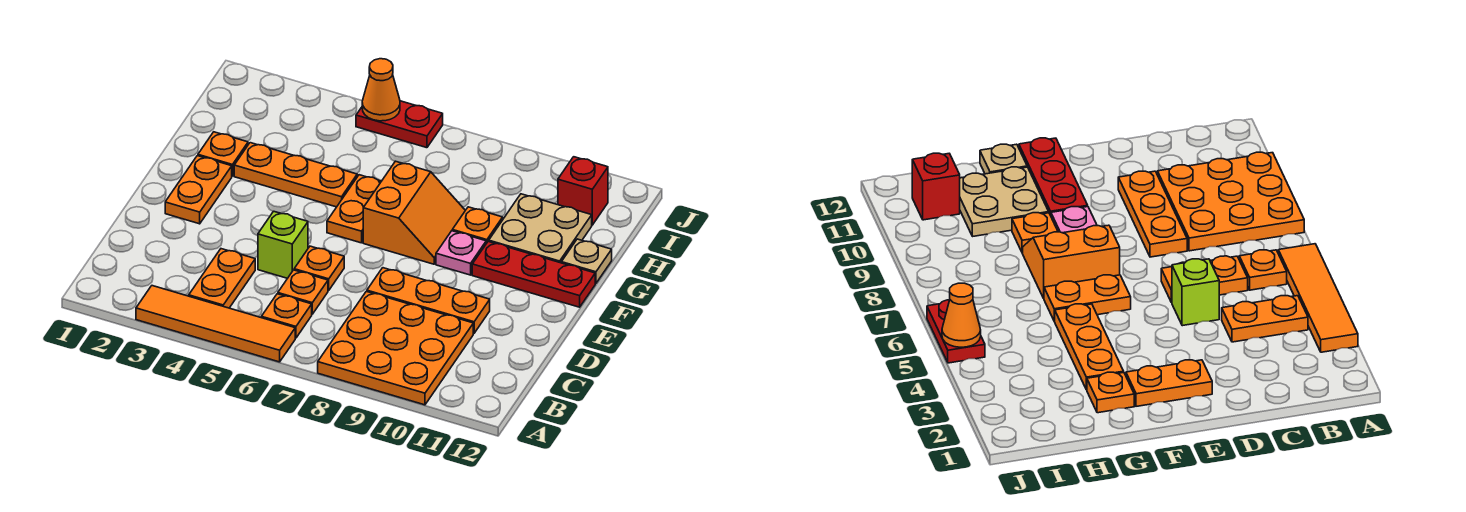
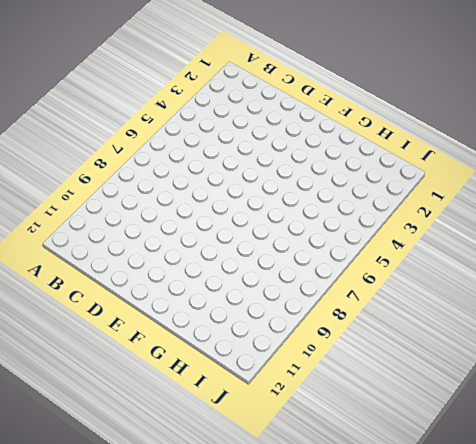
none -> orange 1x4 tile [136,286,295,362]
none -> orange 3x3 plate [318,291,473,405]
none -> orange 1x2 plate [189,249,255,308]

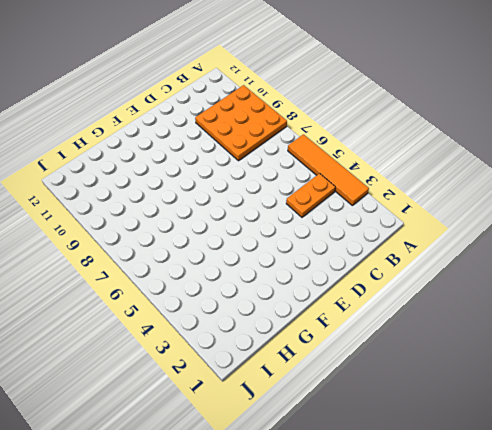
none -> orange 1x1 plate [261,294,312,338]
none -> orange 1x1 plate [278,270,328,314]
none -> lime 1x1 brick [258,211,308,278]

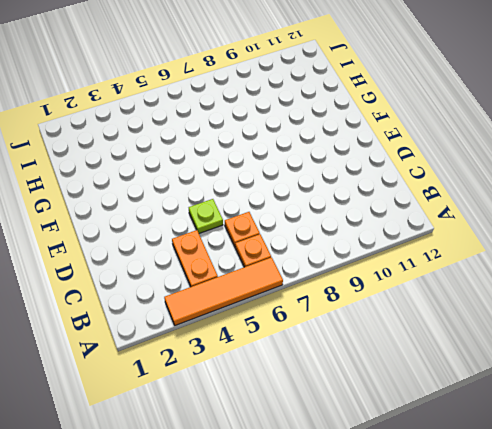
lime 1x1 plate [189,199,223,233] -> lime 1x1 brick [258,211,308,278]
none -> orange 3x3 plate [318,291,473,405]
none -> orange 1x1 plate [294,246,344,290]
none -> orange 1x3 plate [367,268,490,333]

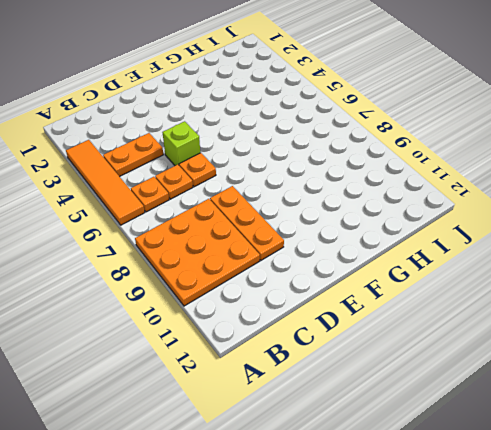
none -> orange 1x2 plate [165,156,232,224]
none -> orange 1x2 plate [327,175,381,243]
none -> orange 2x2 slope [363,161,465,264]

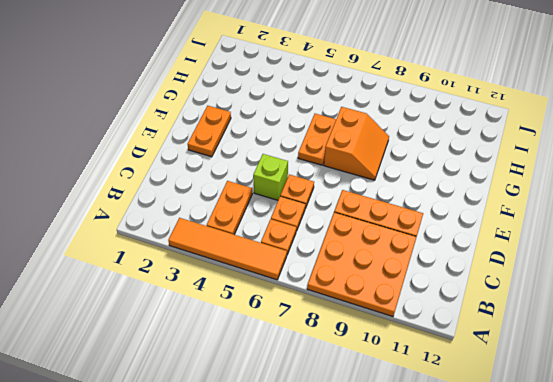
none -> pink 1x1 plate [436,231,486,275]
none -> red 1x3 plate [472,241,595,307]
none -> orange 1x1 plate [198,132,248,176]

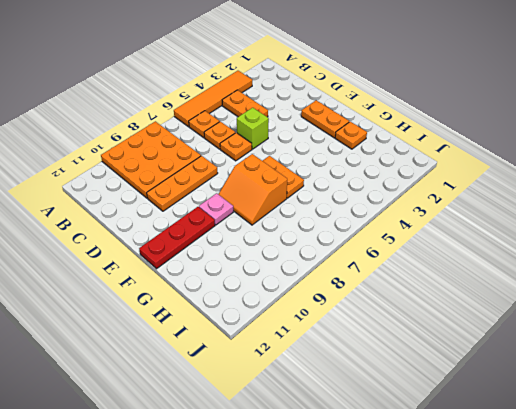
none -> orange 1x3 plate [234,143,357,207]
none -> orange 1x1 plate [452,207,503,243]
none -> tan 2x2 plate [489,194,592,263]

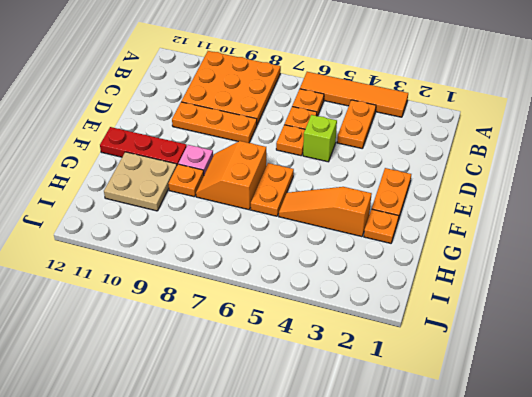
orange 1x3 slope [279,187,372,237] -> orange 1x3 plate [234,143,357,207]
none -> tan 1x1 plate [561,239,612,283]
none -> red 1x1 brick [558,157,608,225]
none -> red 1x2 plate [356,101,443,148]

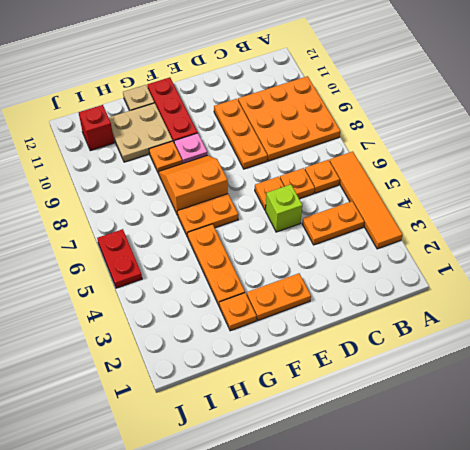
none -> orange 1x1 cone [362,59,400,121]

